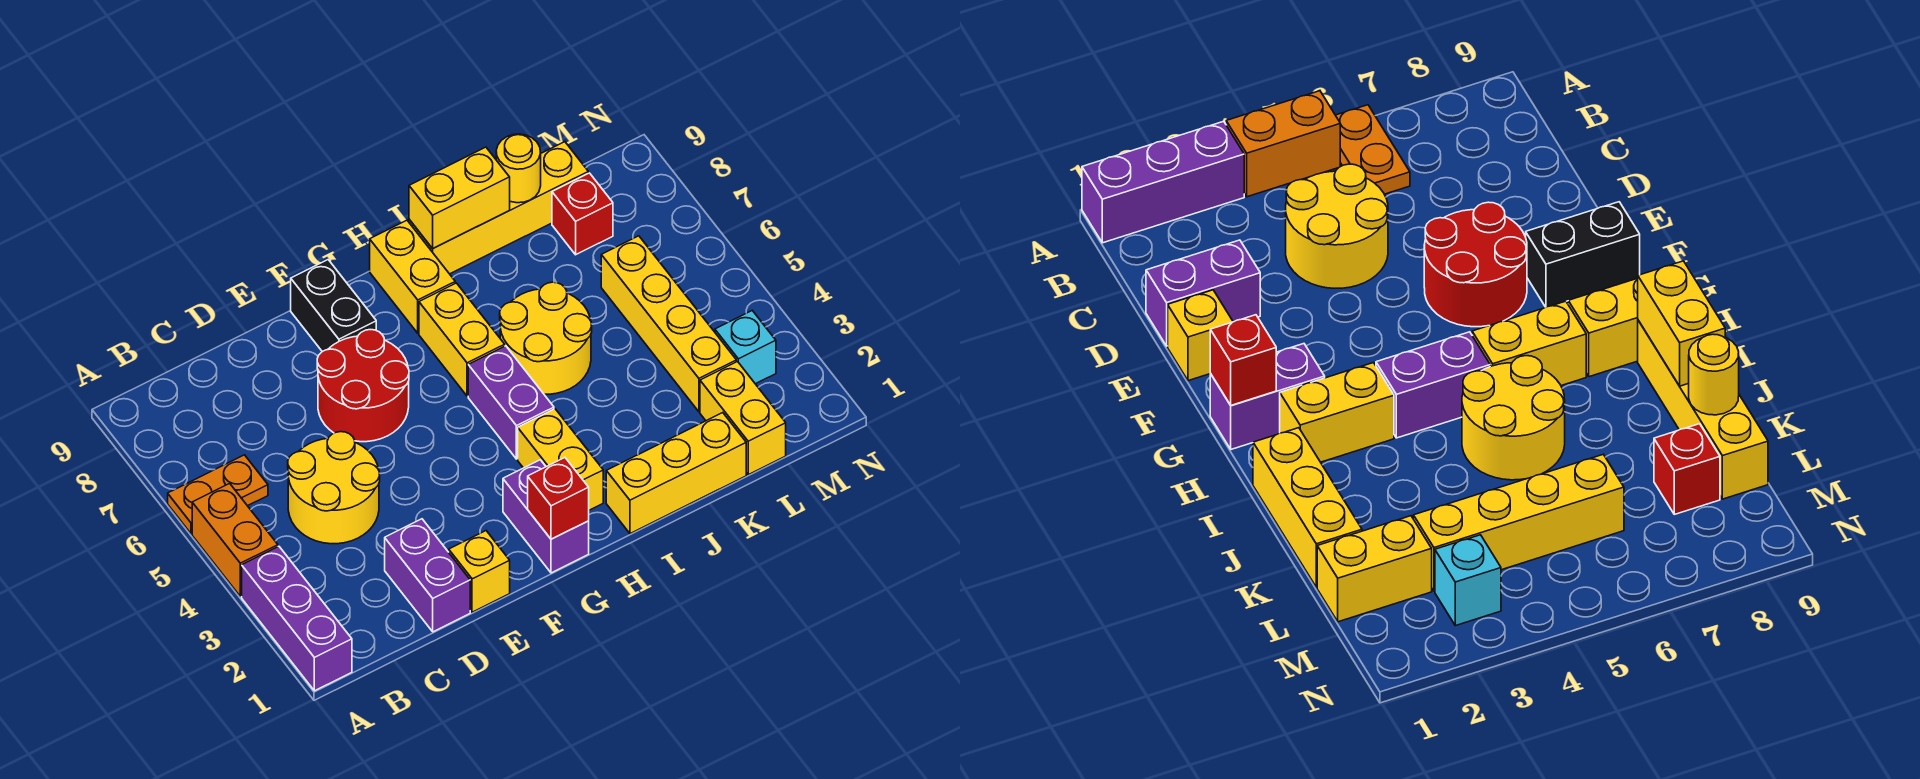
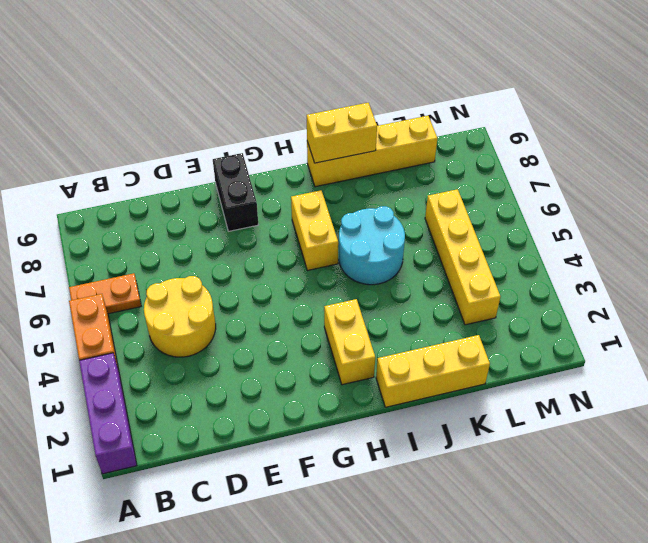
cyan 2x2 round brick [339,206,405,285] -> yellow 2x2 round brick [500,282,592,394]
none -> purple 1x2 brick [385,519,470,632]
none -> yellow 1x1 brick [449,531,510,612]
none -> red 2x2 round brick [317,330,409,442]

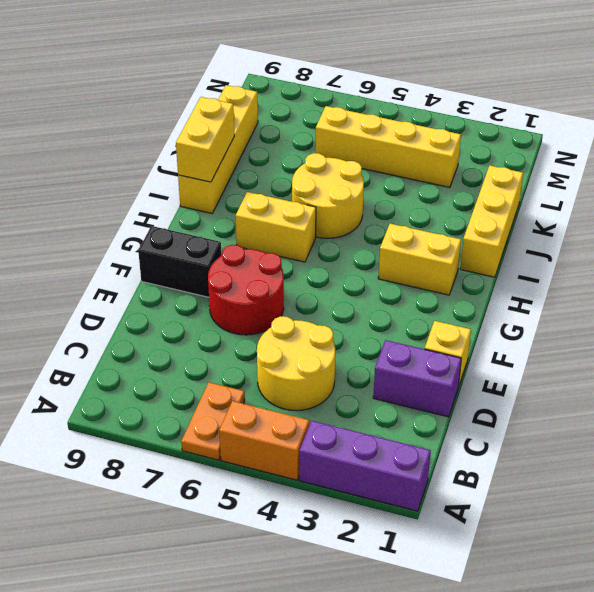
none -> purple 1x2 brick [503,460,589,573]
none -> purple 1x2 brick [468,346,554,459]
none -> yellow 1x2 brick [370,220,455,333]

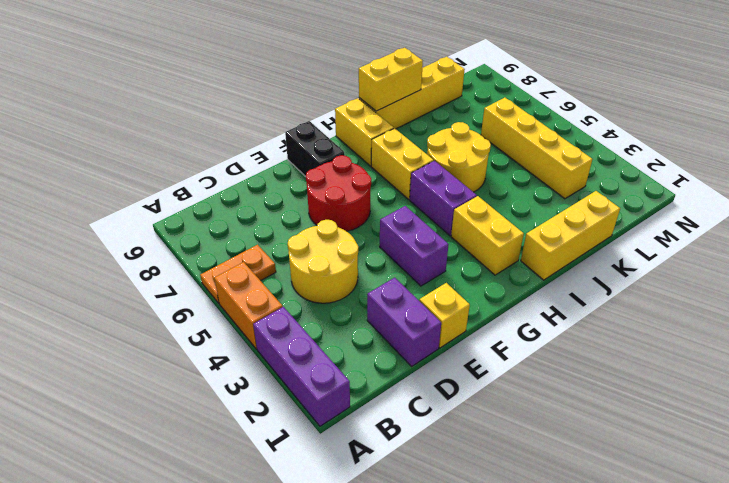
purple 1x2 brick [380,206,449,286] -> purple 1x2 brick moved to [503,460,589,573]
none -> yellow 1x2 brick [700,362,786,475]
none -> red 1x1 brick [552,173,613,255]
none -> cyan 1x1 brick [715,311,776,384]

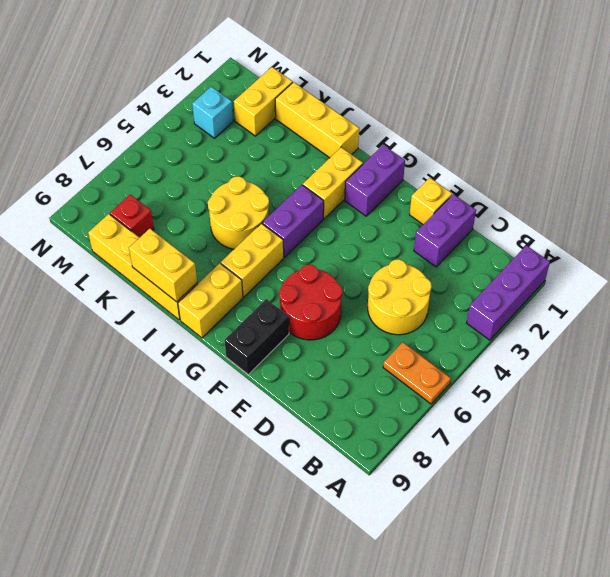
none -> orange 1x2 brick [192,483,278,597]
none -> yellow 1x4 brick [601,236,736,412]
none -> red 1x1 brick [528,458,589,539]

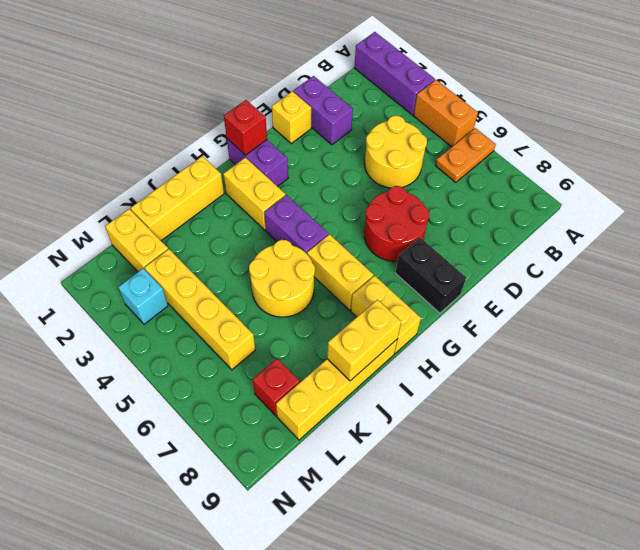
none -> yellow 1x1 round brick [496,134,541,203]

